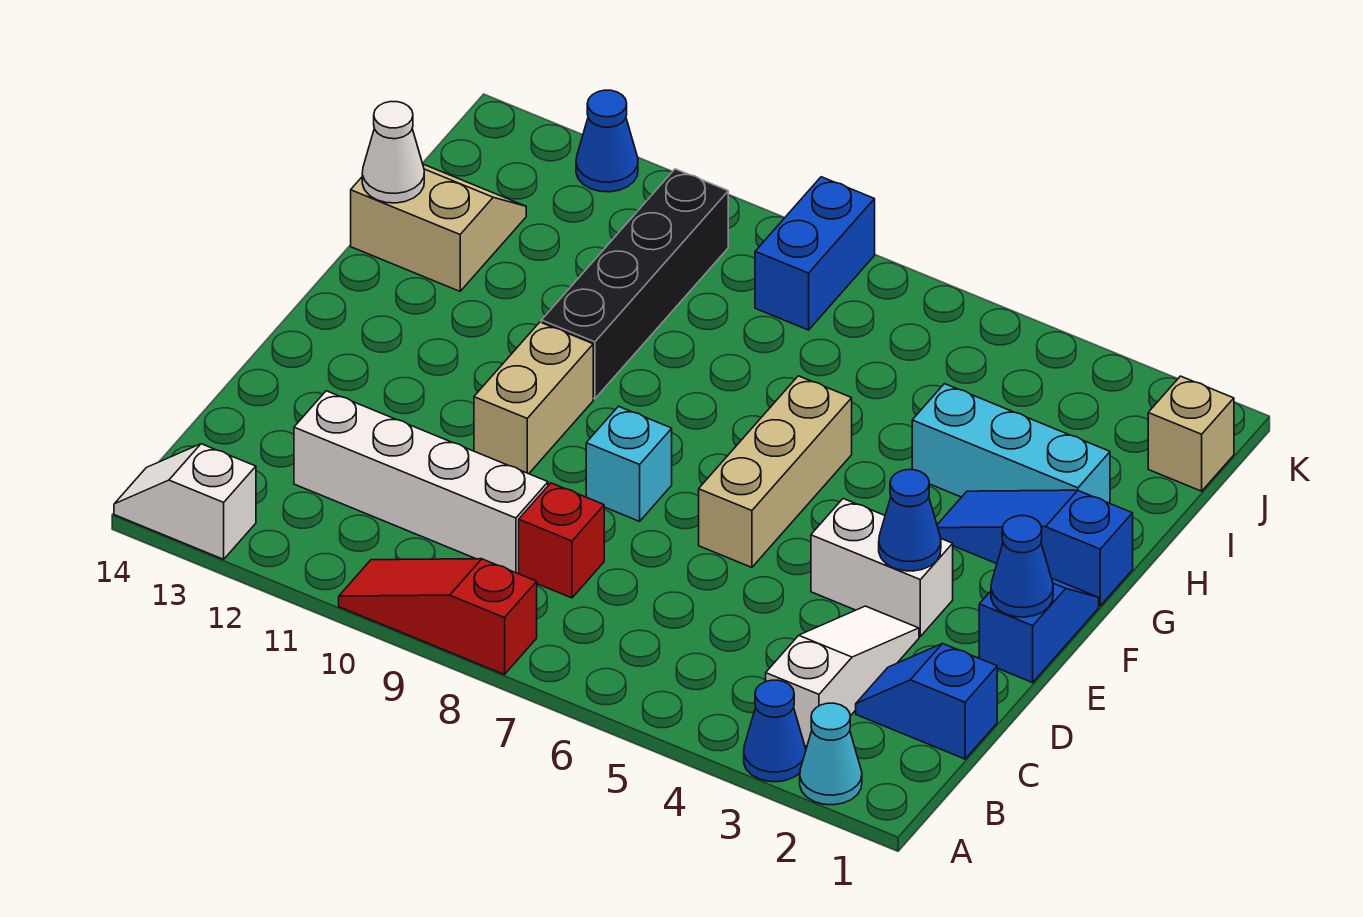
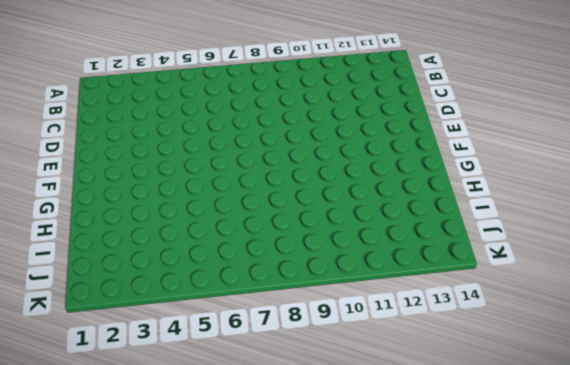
none -> cyan 1x1 cone [800,703,862,805]
none -> blue 1x1 cone [744,680,806,782]
none -> red 1x3 slope [339,559,537,675]

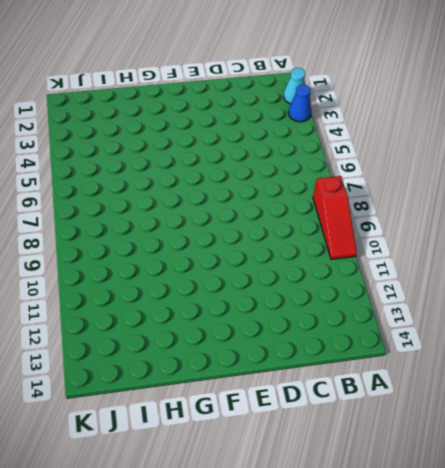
none -> white 1x2 slope [114,444,256,559]
none -> white 1x3 slope [766,606,919,746]
none -> blue 1x2 slope [856,644,997,759]

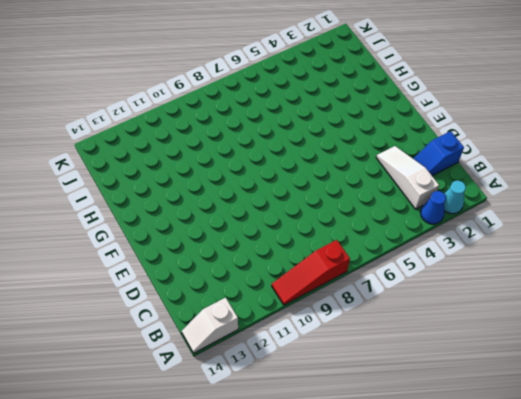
none -> red 1x1 brick [519,483,604,598]
none -> white 1x4 brick [294,391,548,573]
none -> blue 1x2 slope [979,578,1099,683]

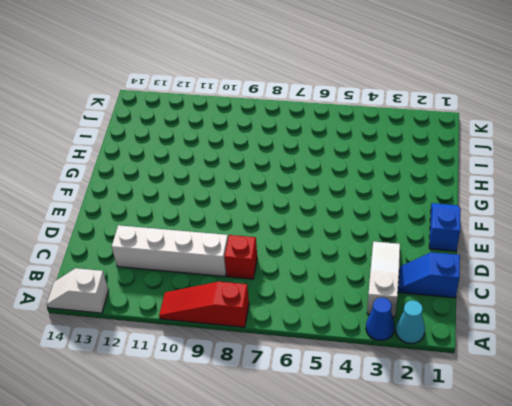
none -> white 1x2 brick [811,499,953,636]
none -> tan 1x3 brick [699,376,852,567]
none -> cyan 1x1 brick [586,406,672,521]

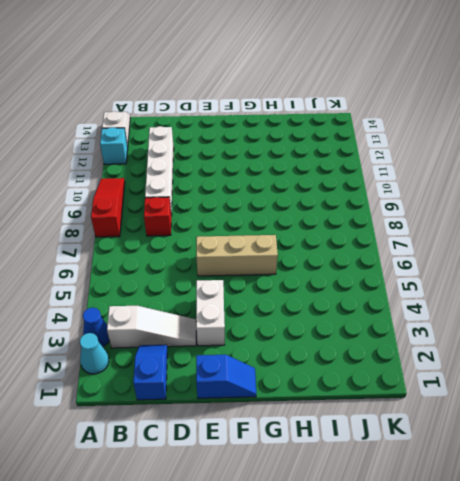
cyan 1x1 brick [100,127,128,164] -> cyan 1x1 brick moved to [586,406,672,521]
none -> tan 1x2 brick [474,322,593,474]
none -> blue 1x3 slope [937,490,1133,606]
none -> black 1x4 brick [541,169,728,399]

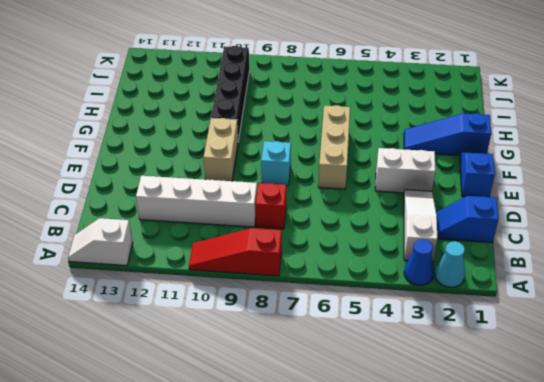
none -> cyan 1x3 brick [912,384,1110,503]
none -> tan 2x2 slope [351,164,526,291]
none -> tan 1x1 brick [1148,376,1234,491]

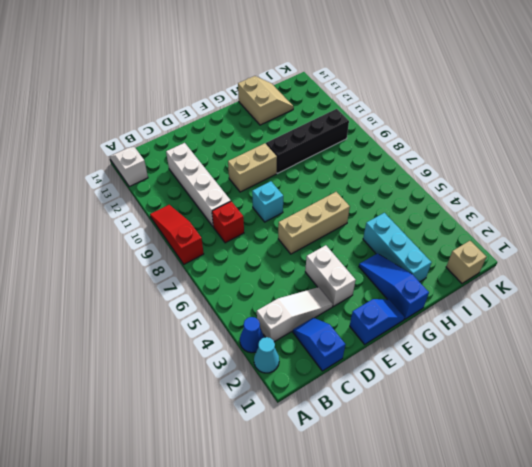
none -> blue 1x2 brick [755,177,875,330]
none -> blue 1x1 cone [576,90,638,192]
none -> blue 1x1 cone [991,516,1053,617]

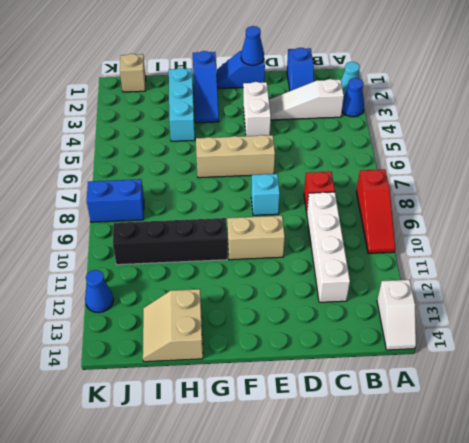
none -> blue 1x1 cone [879,470,941,571]
none -> white 1x1 cone [362,102,424,203]

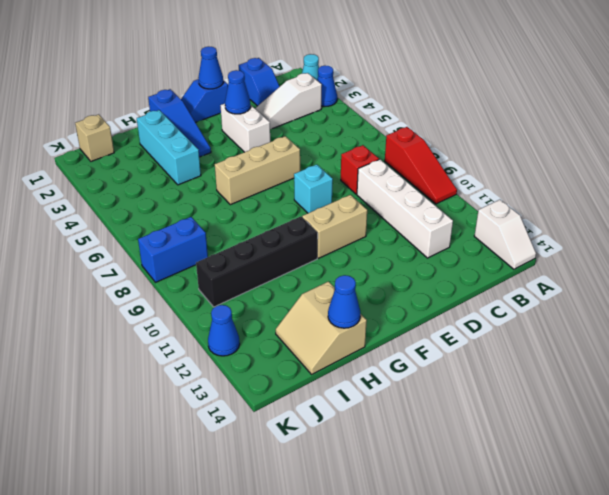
blue 1x1 cone [328,275,360,328] -> white 1x1 cone [362,102,424,203]

